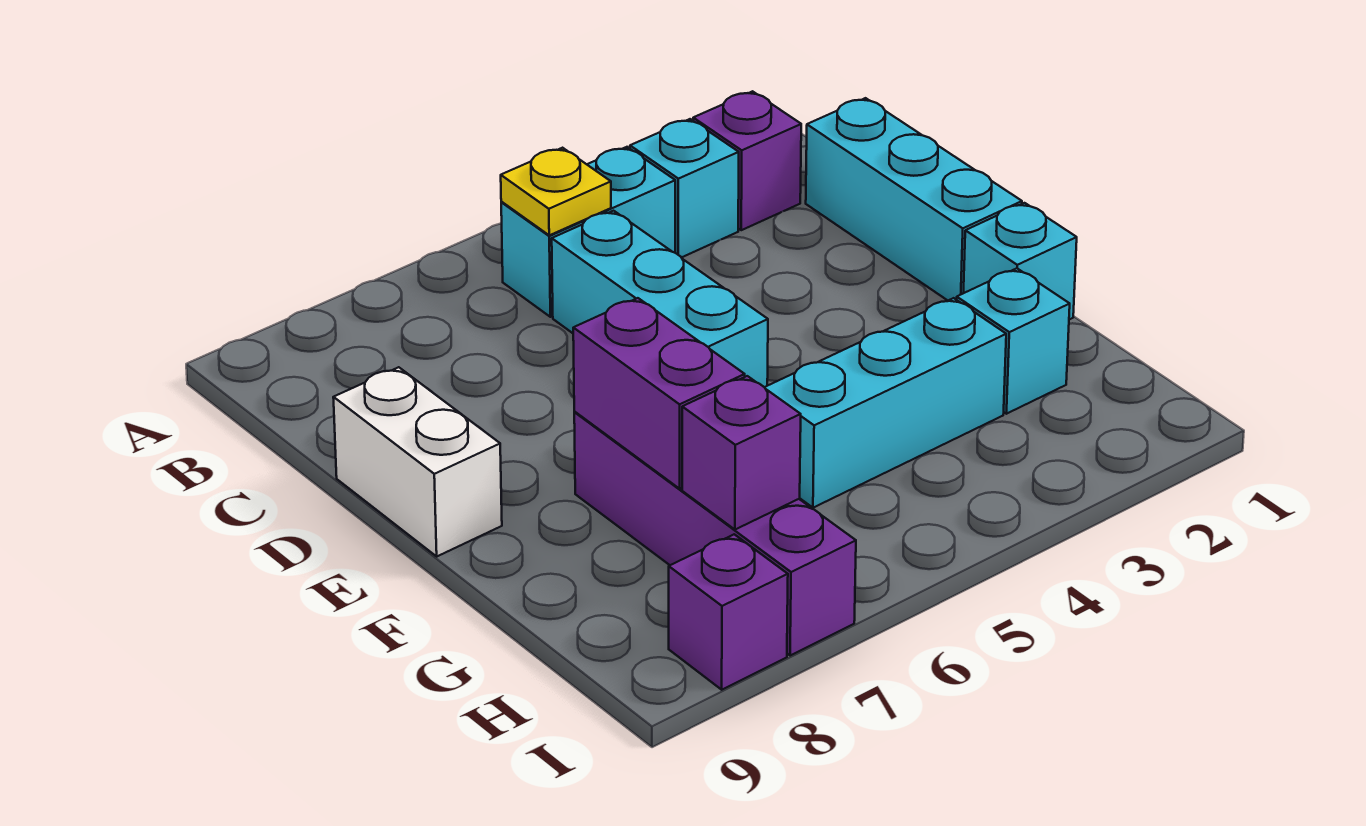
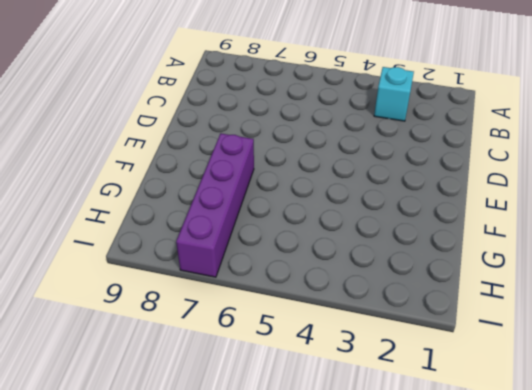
none -> purple 1x1 brick [693,91,801,230]
none -> cyan 1x2 brick [501,147,675,317]
none -> cyan 1x3 brick [806,98,1022,300]

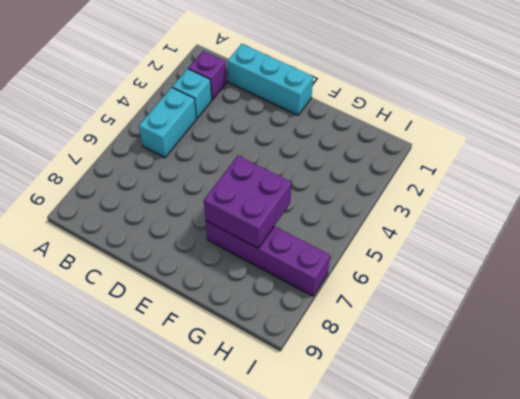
purple 2x2 brick [204,156,291,248] -> purple 1x2 brick [573,298,745,489]
none -> cyan 1x3 brick [552,211,768,387]
none -> white 1x2 brick [333,367,502,556]
none -> cyan 1x1 brick [964,203,1077,320]

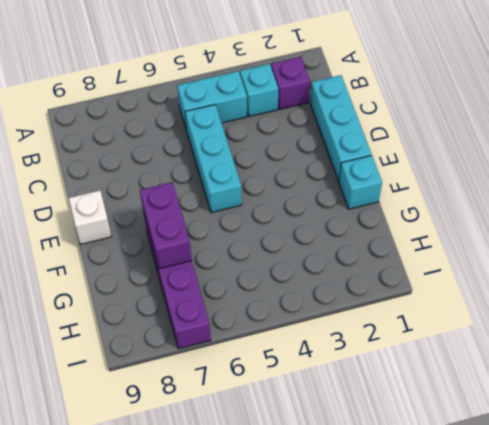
white 1x1 brick [68,190,111,245] -> white 1x2 brick [333,367,502,556]
none -> cyan 1x1 brick [957,268,1070,414]
none -> cyan 1x3 brick [765,298,1006,508]
none -> purple 1x1 brick [669,534,788,690]

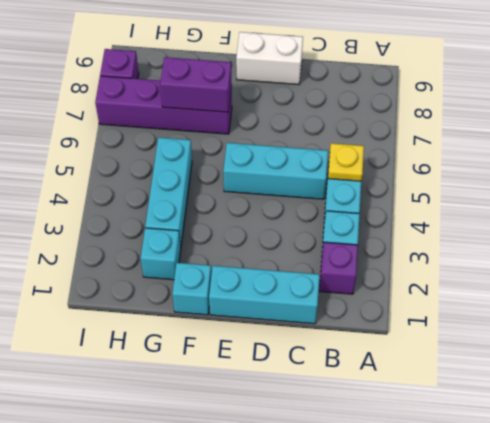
none -> purple 1x1 brick [682,376,801,530]

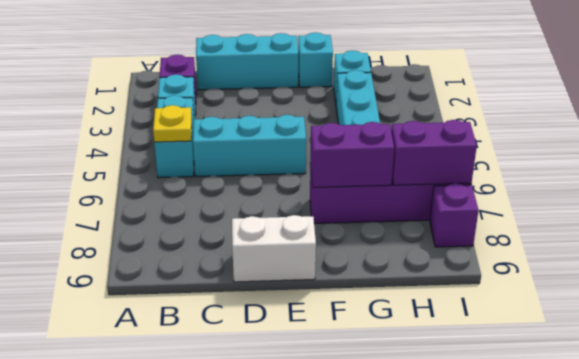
purple 1x2 brick [391,120,477,185] -> purple 1x1 brick [682,376,801,530]

